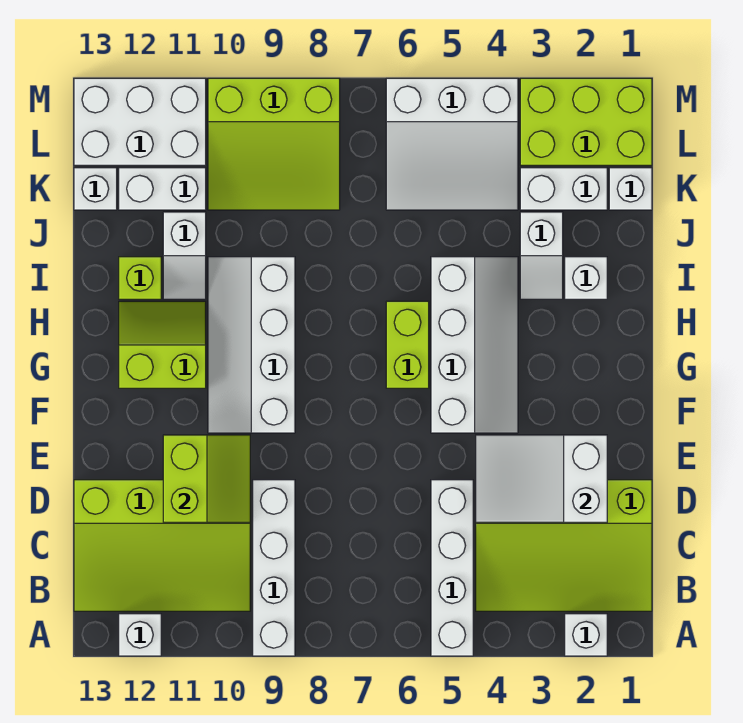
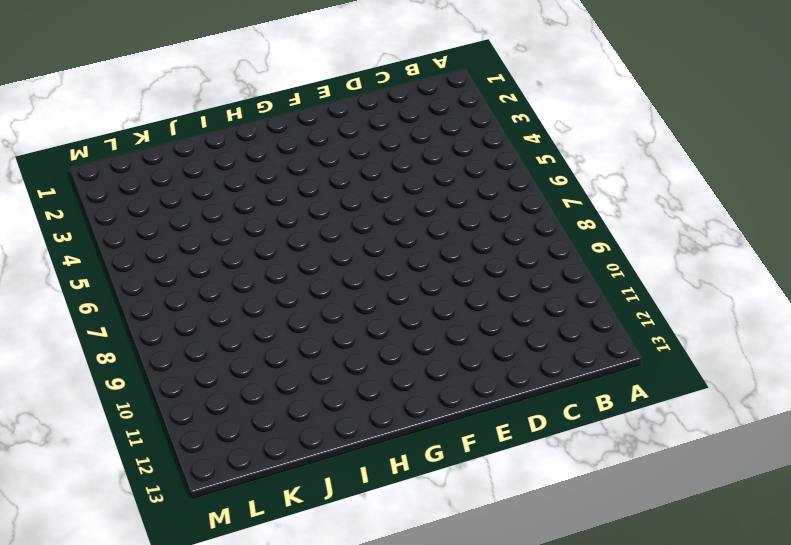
none -> white 1x1 brick [565,614,607,656]
none -> white 1x4 brick [431,480,473,656]
none -> white 1x4 brick [253,480,295,656]

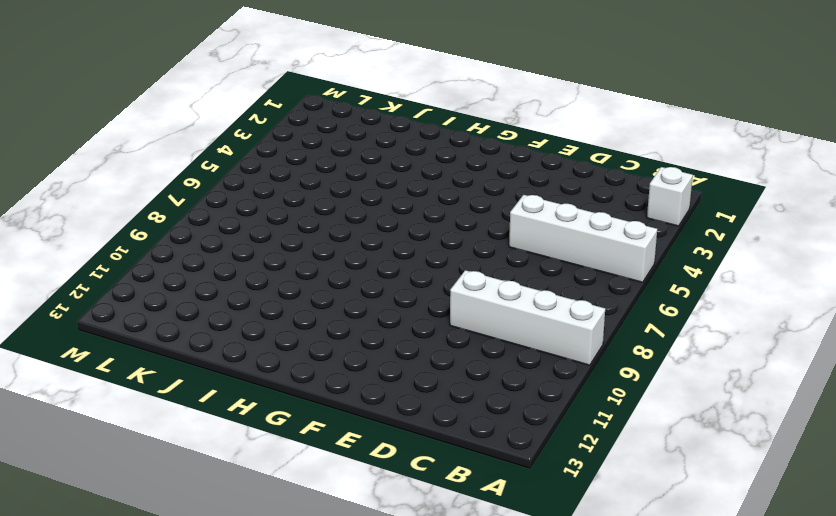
none -> white 1x1 brick [119,614,161,656]
none -> lime 3x4 slope [476,480,652,611]
none -> lime 3x4 slope [74,480,250,611]

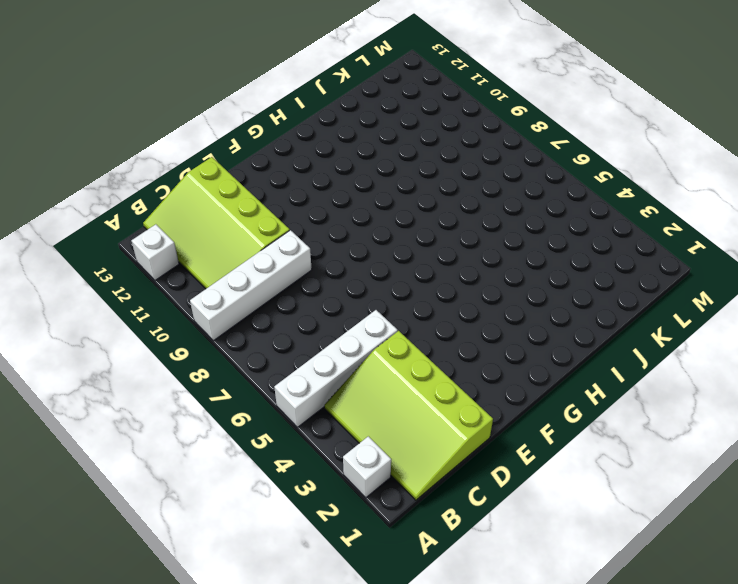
none -> white 2x4 slope [431,257,518,433]
none -> white 2x4 slope [208,257,295,433]
none -> lime 1x2 brick [386,301,429,388]

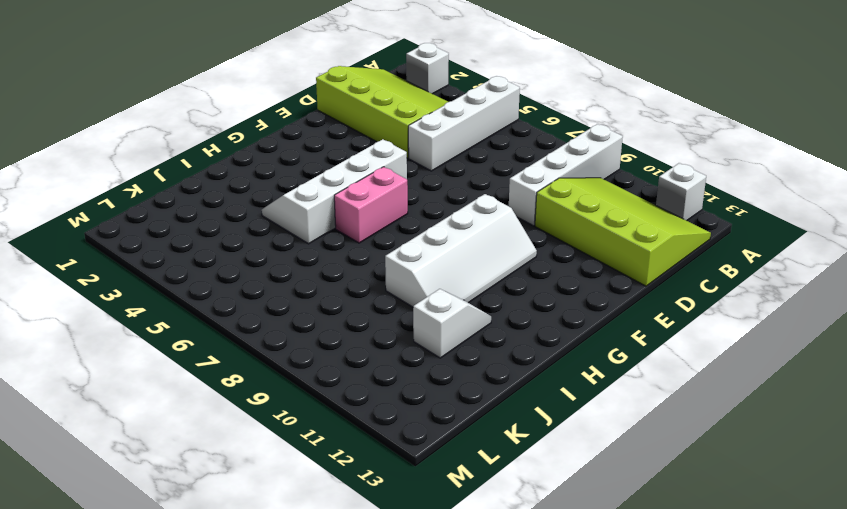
pink 1x2 brick [334,167,408,243] -> lime 1x2 brick [386,301,429,388]
none -> lime 2x2 slope [119,301,206,388]
none -> white 1x1 brick [565,257,607,299]
none -> white 1x2 slope [520,212,563,299]

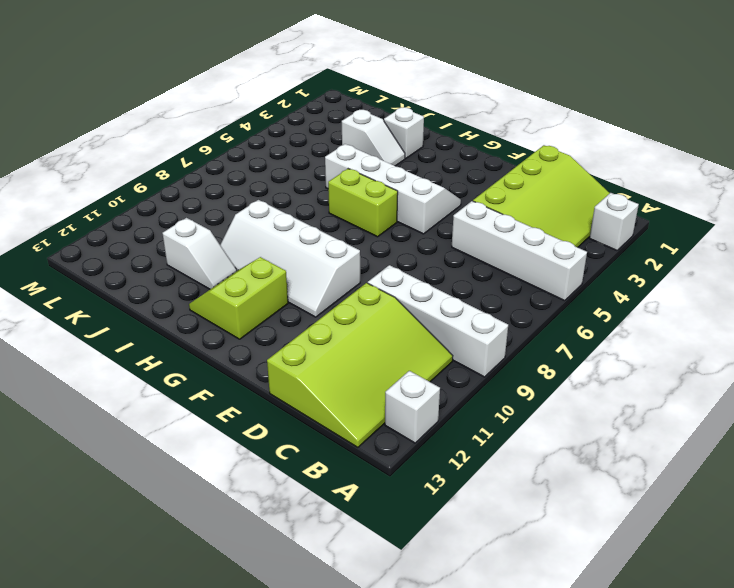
none -> lime 1x1 brick [119,257,161,299]
none -> white 1x1 brick [609,168,652,210]
none -> white 1x2 brick [520,168,607,210]

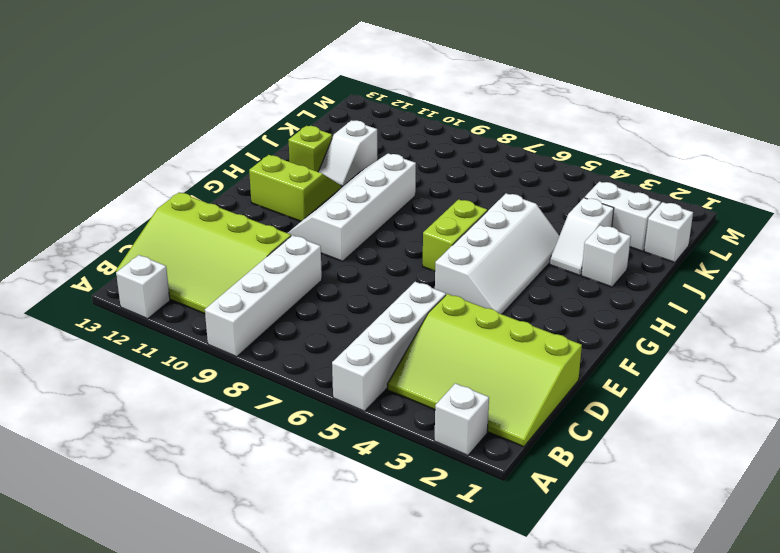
none -> white 3x3 slope [386,78,518,210]
none -> lime 3x3 slope [208,78,340,210]
none -> white 1x2 brick [119,168,206,210]

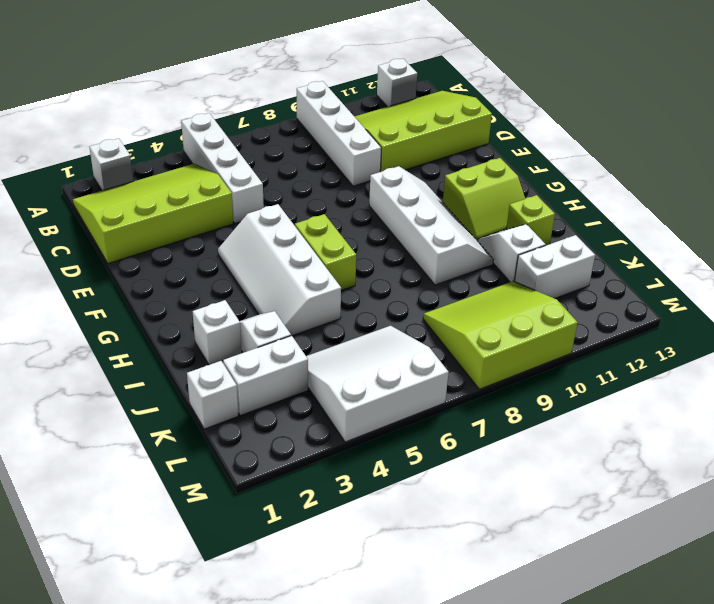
none -> white 1x1 brick [74,168,117,210]
none -> lime 2x3 brick [520,78,652,165]
none -> white 2x3 brick [74,78,206,165]

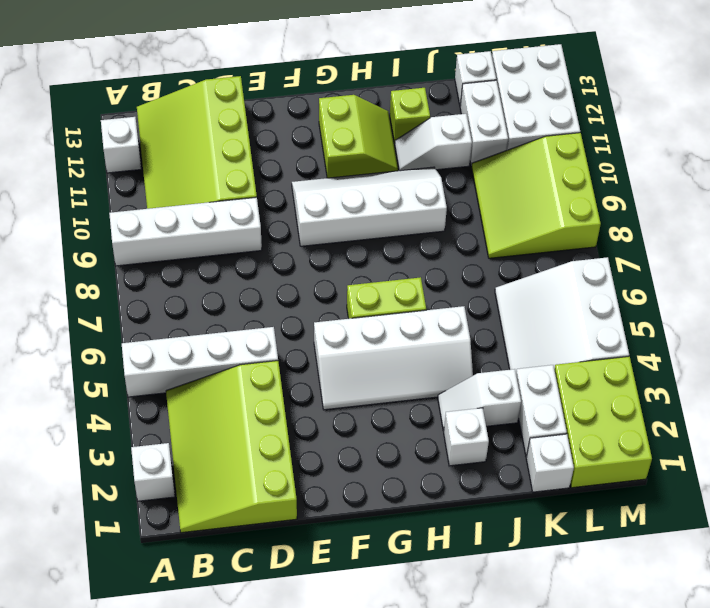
none -> white 2x3 slope [476,435,607,522]
none -> lime 2x2 slope [163,435,250,522]

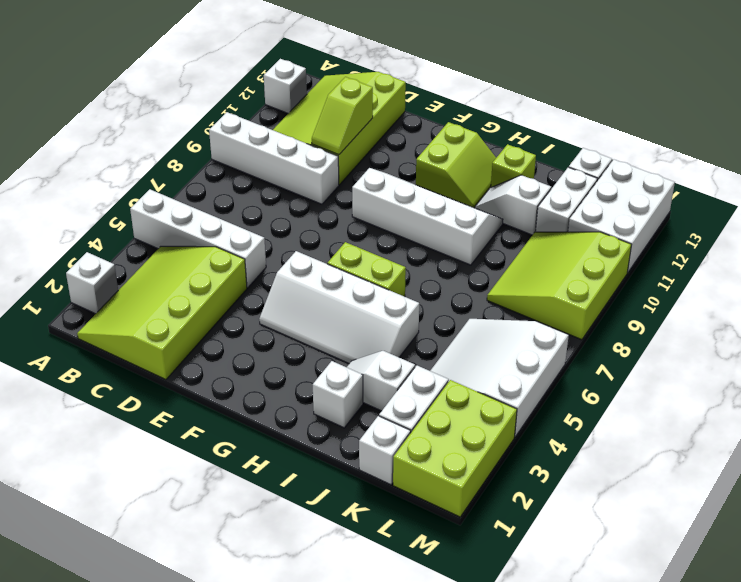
lime 1x2 slope [312,77,373,155] -> lime 2x2 slope [163,435,250,522]
none -> white 2x3 slope [476,435,607,522]

